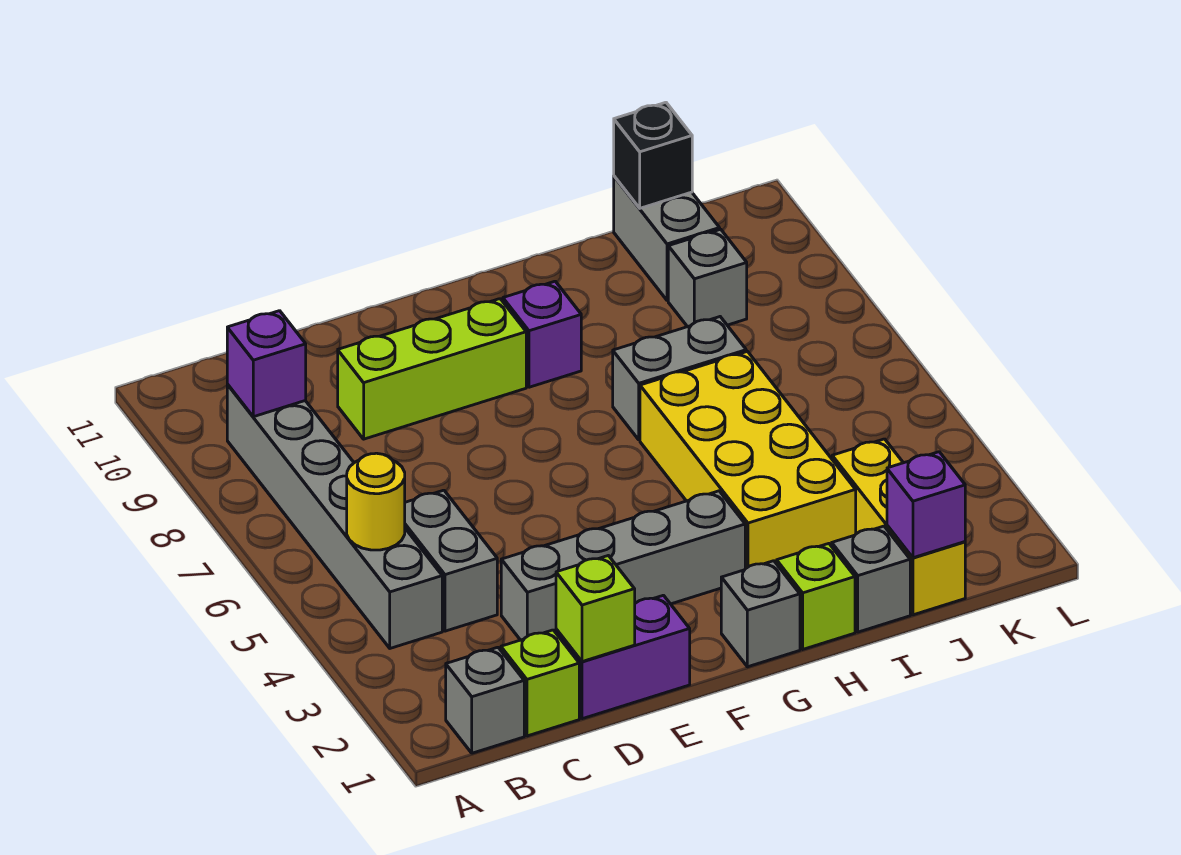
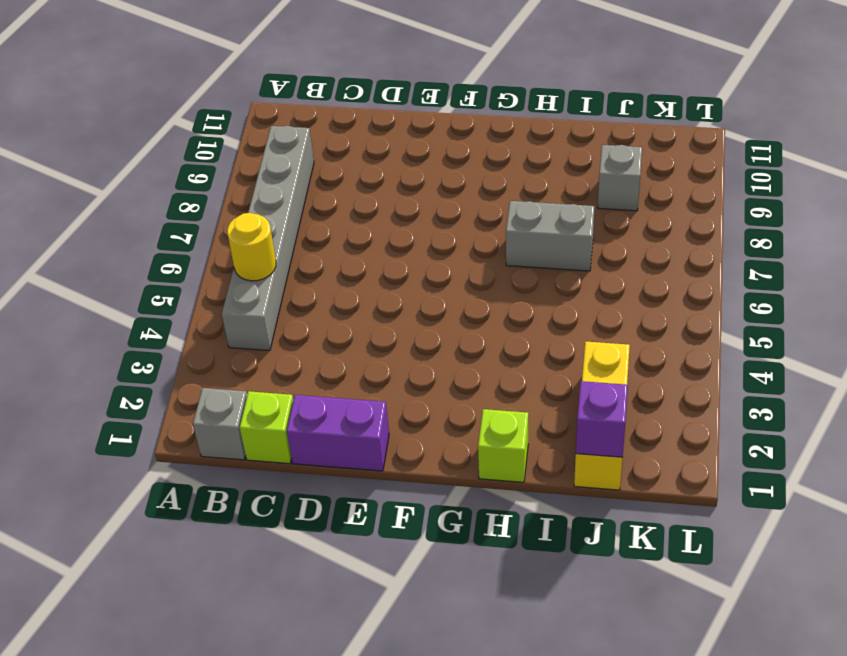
none -> grey 1x2 brick [405,490,497,631]
none -> grey 1x4 brick [501,491,745,640]
none -> lime 1x3 brick [338,299,526,439]

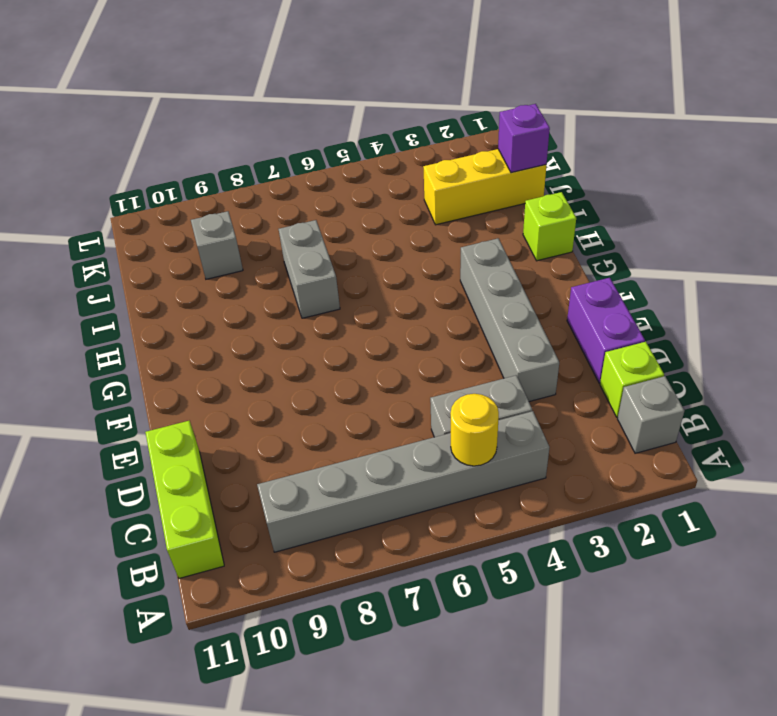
lime 1x3 brick [145,421,224,578] -> lime 1x3 brick moved to [338,299,526,439]
none -> grey 1x1 brick [721,561,800,667]
none -> purple 1x1 brick [503,281,581,387]
none -> yellow 2x4 brick [640,352,856,569]

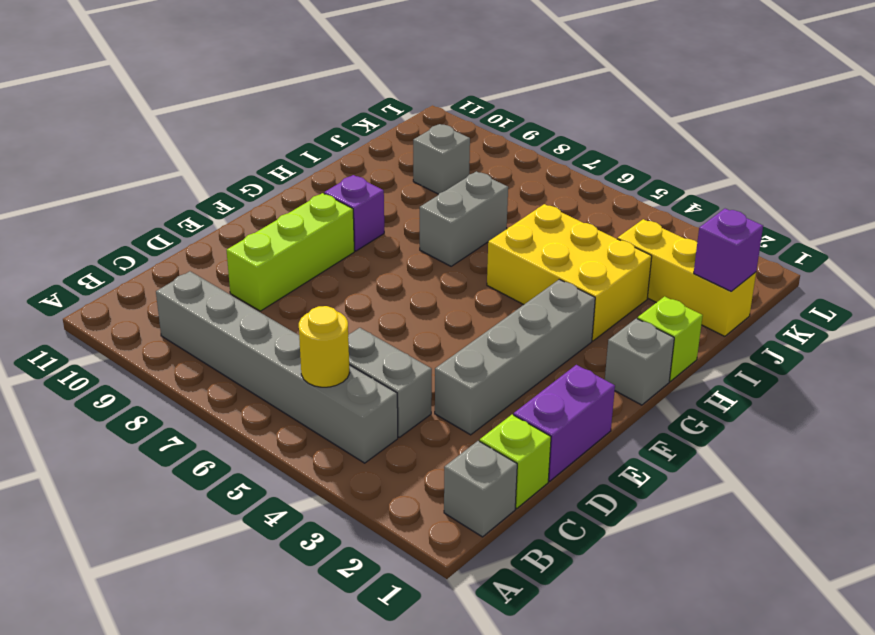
yellow 2x3 brick [487,204,652,341] -> yellow 2x4 brick [640,352,856,569]
none -> grey 1x1 brick [832,526,910,632]
none -> grey 1x2 brick [614,176,720,300]
none -> purple 1x1 brick [227,311,306,417]

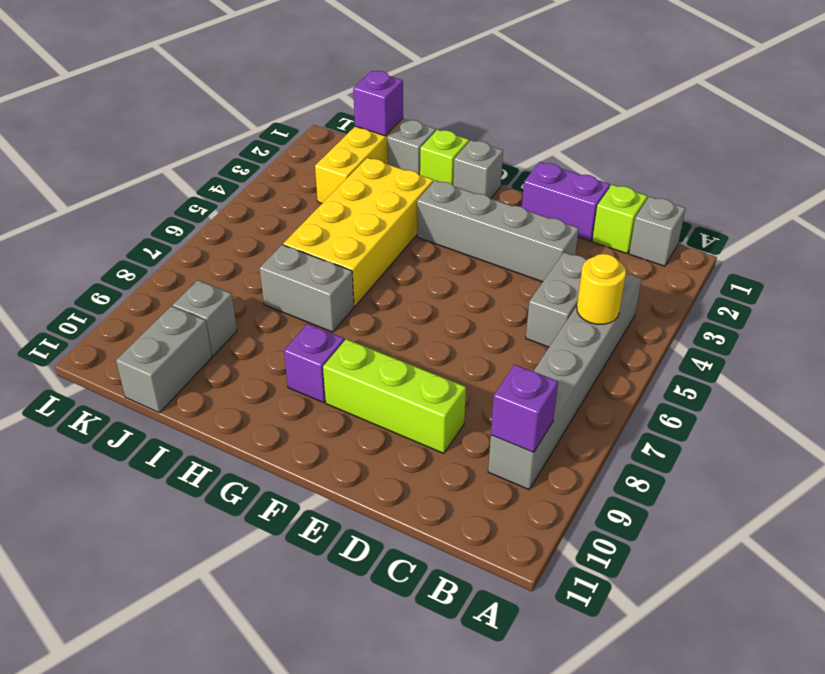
none -> lime 1x1 brick [556,556,635,662]
none -> black 1x1 brick [614,102,692,208]

